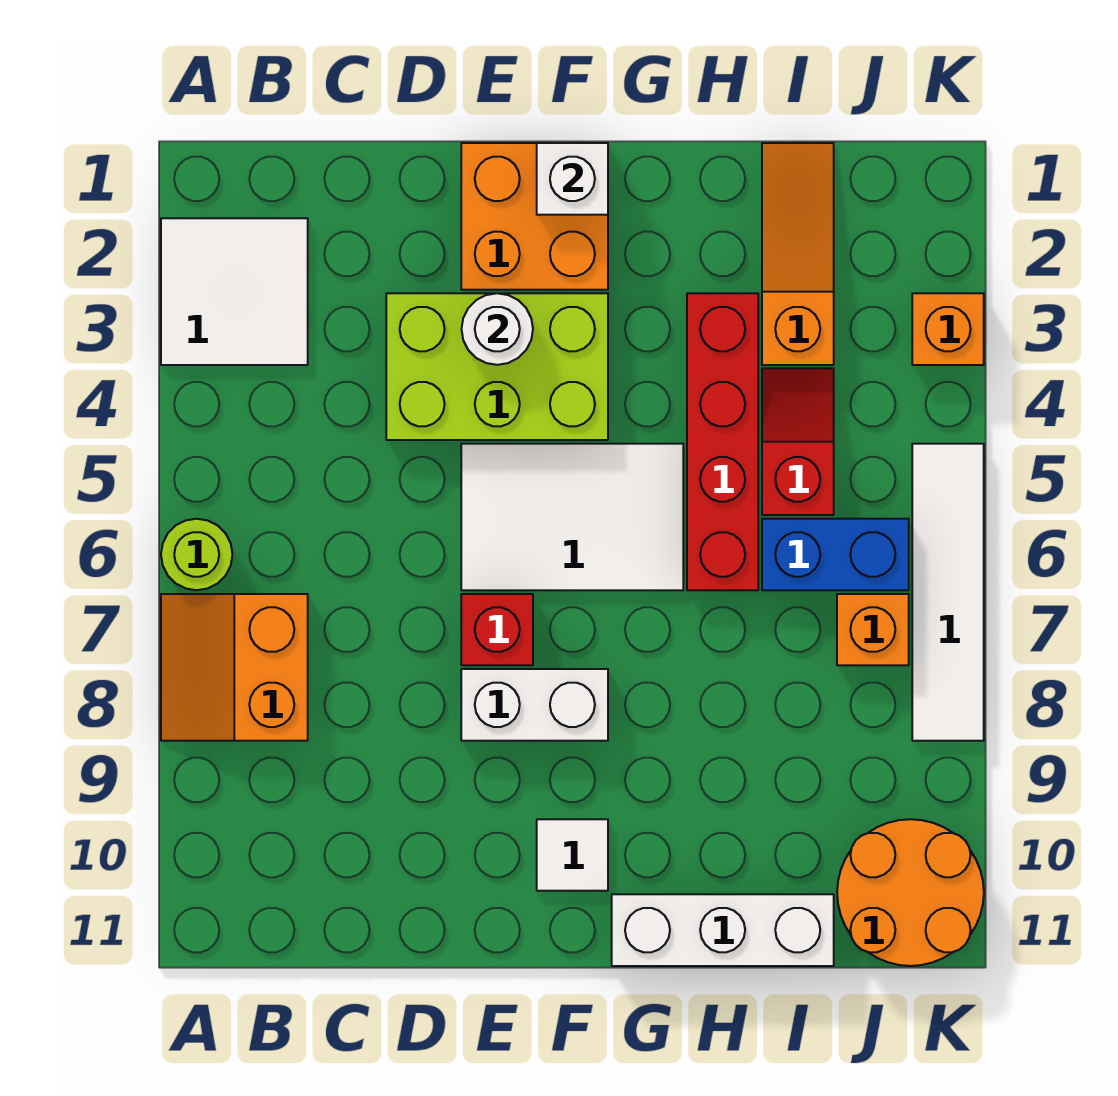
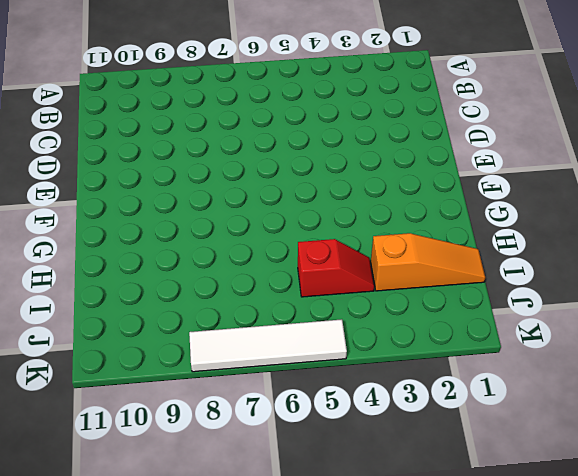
none -> white 2x2 tile [161,218,308,365]
none -> lime 1x1 round brick [161,519,232,590]
none -> orange 2x2 slope [161,594,308,741]

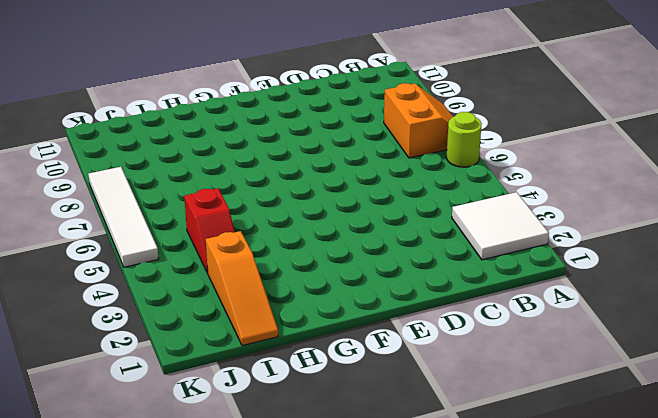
none -> lime 2x3 brick [386,293,608,440]
none -> orange 2x2 brick [461,143,608,290]
none -> white 2x3 tile [461,444,683,590]

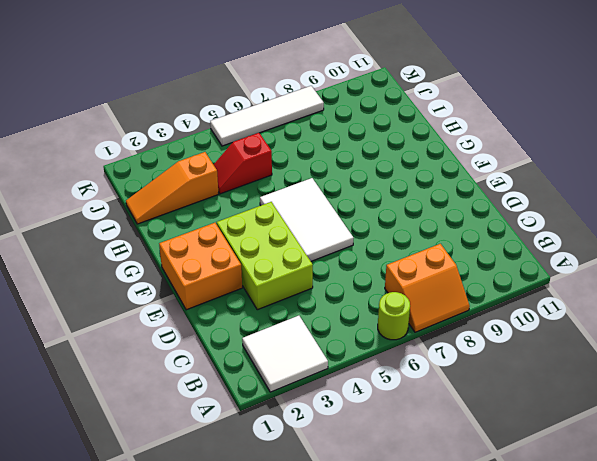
none -> red 1x1 brick [461,594,533,665]
none -> white 1x2 brick [461,669,608,741]
none -> white 1x1 tile [537,819,608,891]

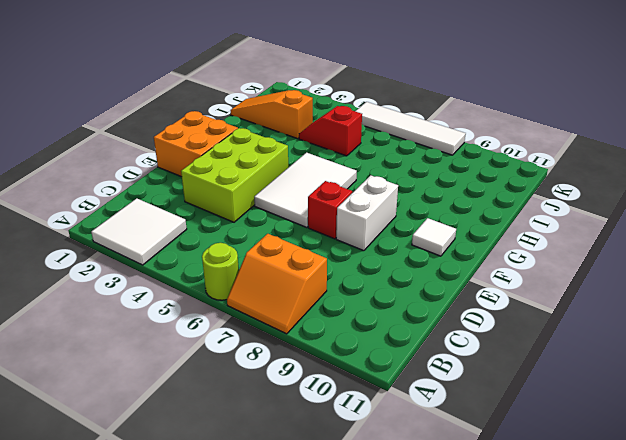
none -> white 1x3 brick [612,894,834,966]
none -> red 1x4 brick [687,293,758,590]
none -> blue 1x2 brick [762,519,909,590]

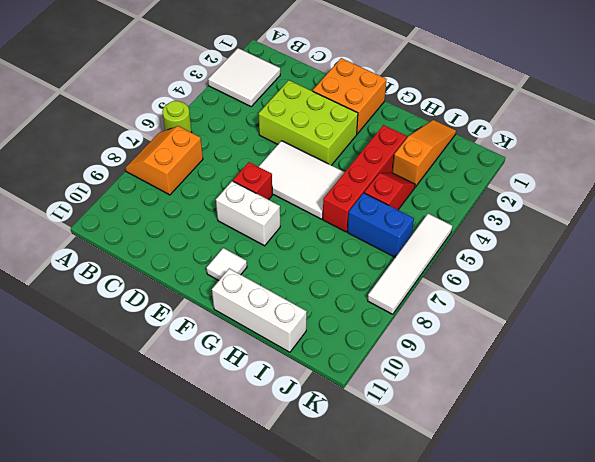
none -> orange 1x1 brick [837,594,909,665]
none -> orange 2x2 round brick [837,819,984,966]
none -> orange 1x1 brick [912,293,984,365]

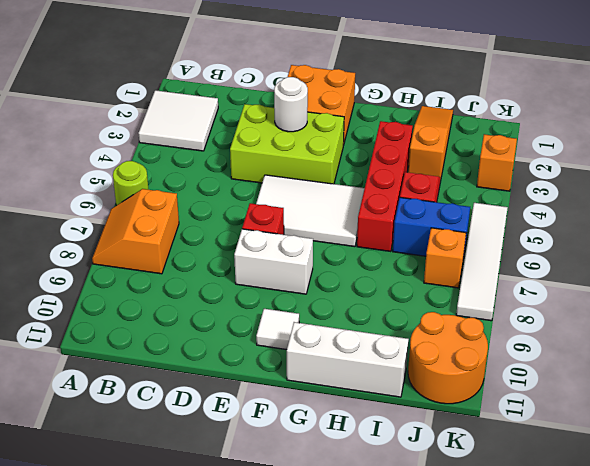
none -> white 1x1 brick [537,143,608,215]

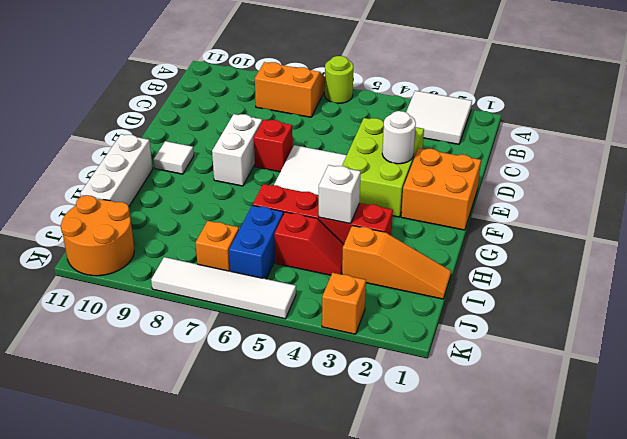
white 1x1 brick [319,165,361,224] -> white 1x1 brick moved to [537,143,608,215]

